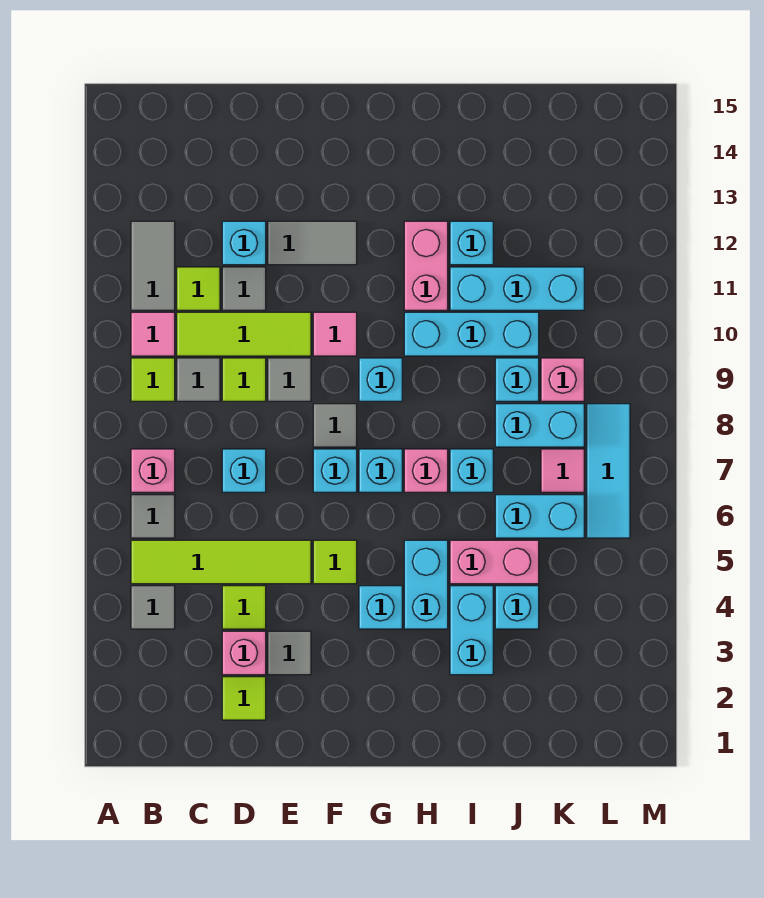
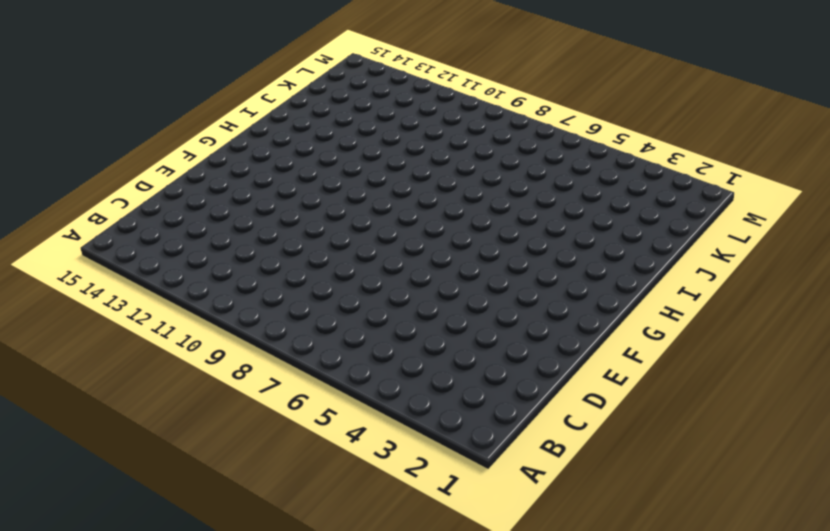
none -> grey 1x1 tile [131,586,175,629]
none -> lime 1x4 tile [131,540,311,584]
none -> grey 1x1 tile [131,495,175,538]
none -> pink 1x1 brick [131,449,175,492]

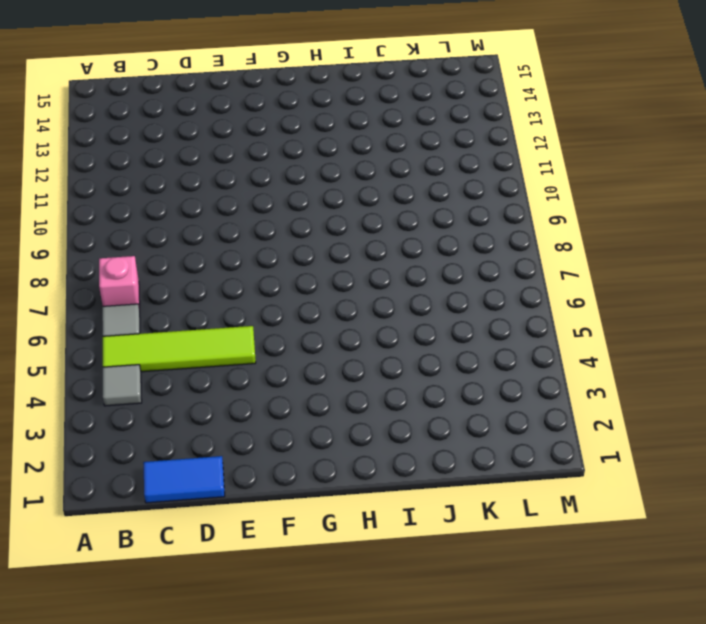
blue 1x2 tile [143,456,225,503] -> none
none -> lime 1x1 tile [131,358,175,401]
none -> pink 1x1 tile [131,312,175,356]
none -> grey 1x2 tile [131,221,175,310]
none -> grey 1x1 tile [177,358,220,401]

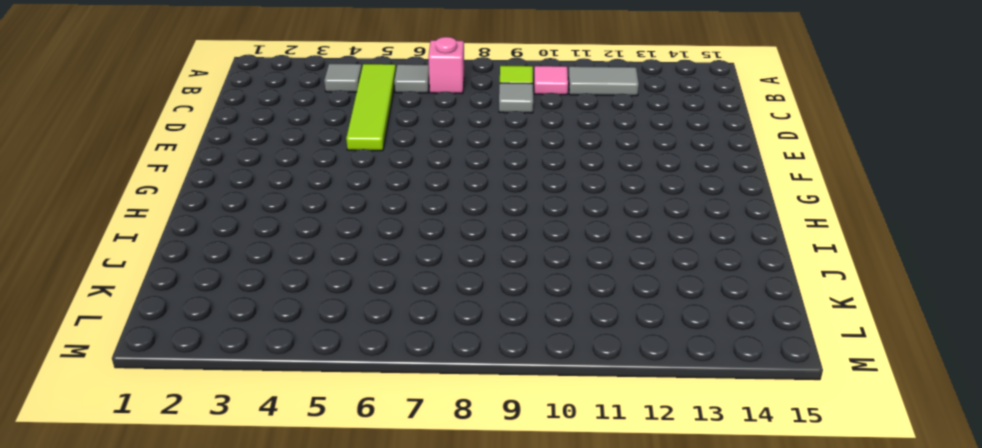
none -> lime 1x3 tile [177,312,311,356]
none -> lime 1x1 tile [177,267,220,310]
none -> lime 1x1 tile [222,677,266,720]
none -> pink 1x1 brick [222,631,266,675]

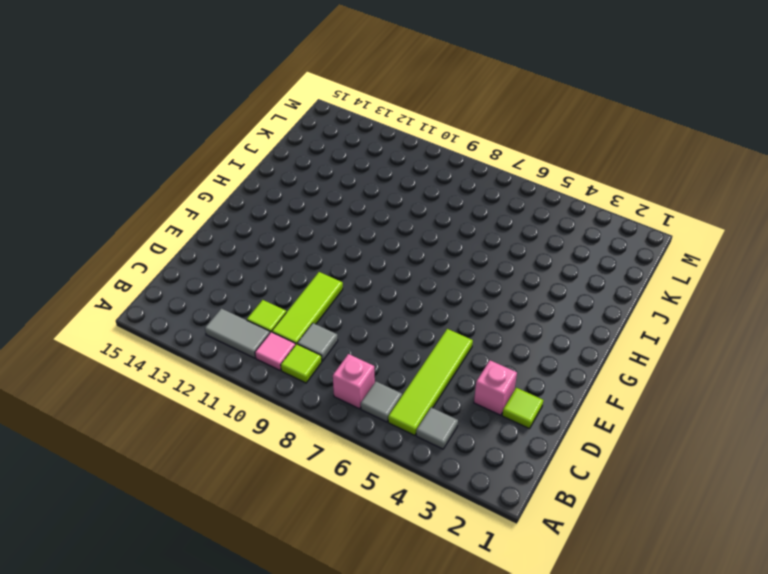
none -> lime 1x1 tile [222,586,266,629]
none -> cyan 1x1 brick [222,449,266,492]
none -> lime 1x1 tile [222,358,266,401]
none -> grey 1x1 tile [222,267,266,310]

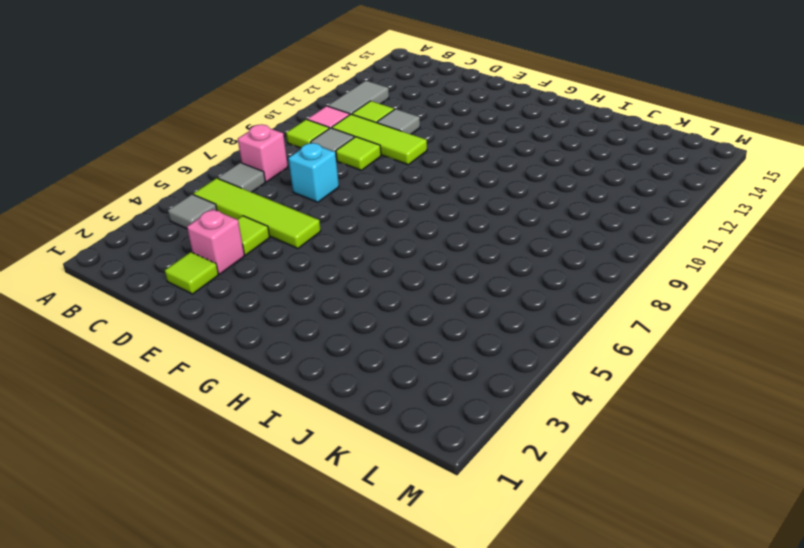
none -> cyan 1x1 brick [222,221,266,265]
none -> grey 1x1 tile [268,631,311,675]
none -> grey 1x1 tile [268,358,311,401]
none -> grey 1x2 tile [268,221,357,265]

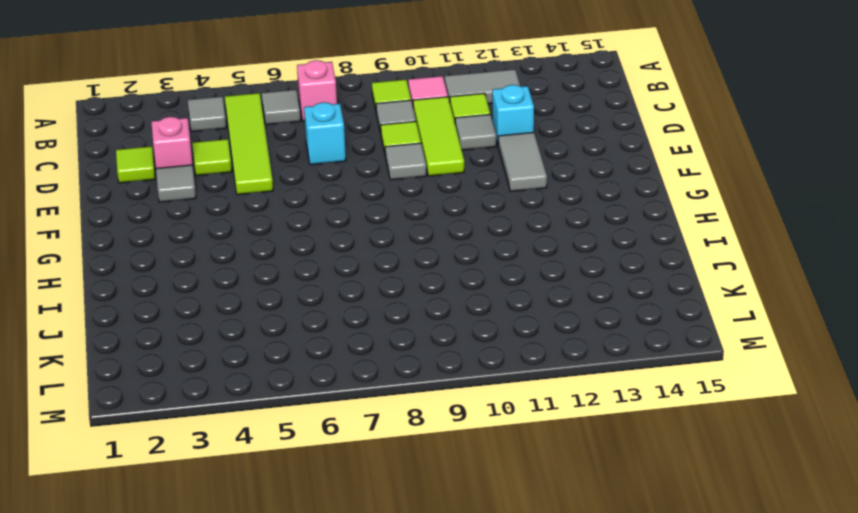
none -> lime 1x1 tile [313,540,357,584]
none -> cyan 1x1 brick [313,449,357,492]
none -> grey 1x1 tile [313,404,357,447]
none -> pink 1x1 tile [313,312,357,356]

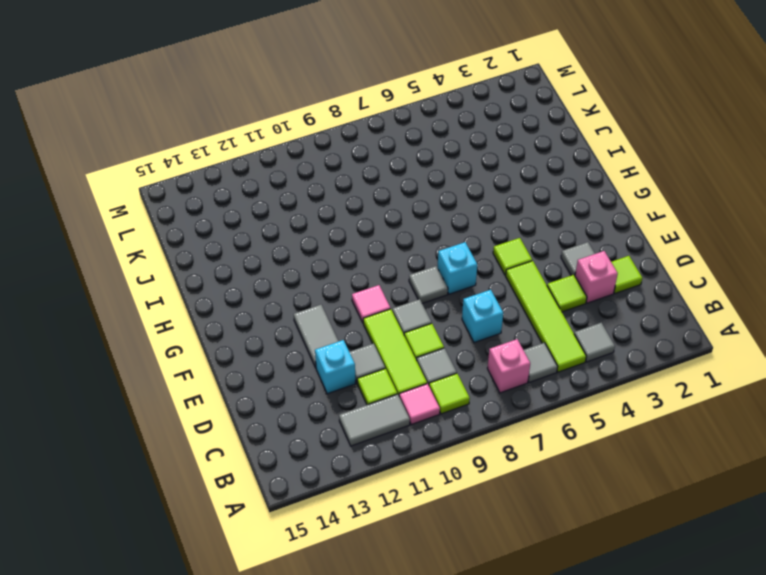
none -> cyan 1x1 brick [359,586,402,629]
none -> cyan 1x1 brick [359,449,402,492]
none -> cyan 1x1 brick [359,358,402,401]
none -> cyan 1x2 brick [404,540,448,629]

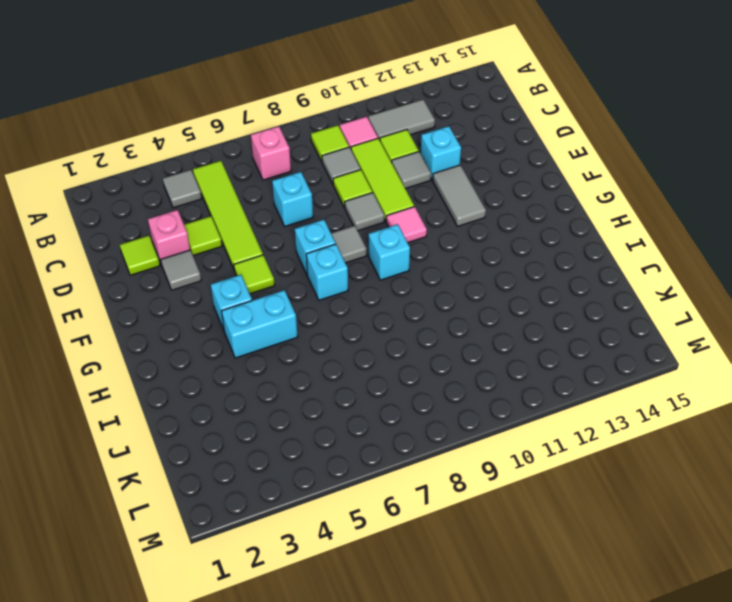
none -> grey 1x1 tile [131,495,175,538]
none -> pink 1x1 brick [404,449,448,492]
none -> cyan 1x3 brick [404,312,539,356]
none -> pink 1x2 brick [404,221,448,310]

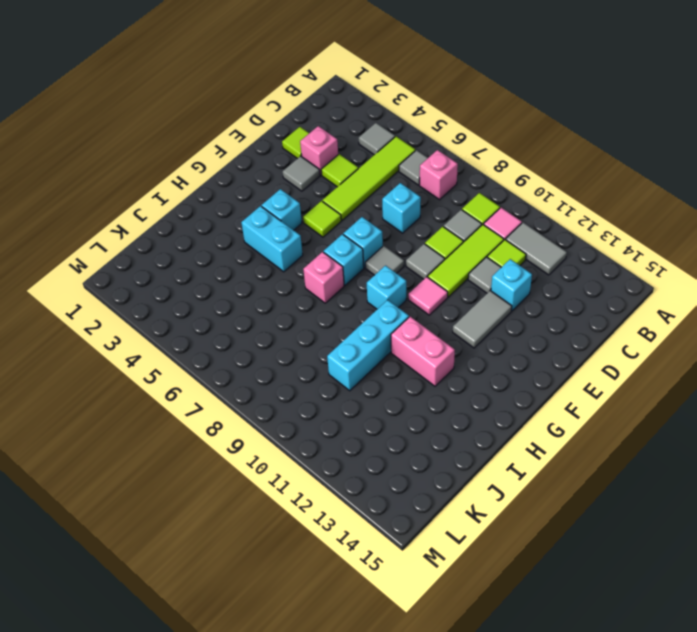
none -> cyan 1x2 brick [450,586,493,675]
none -> pink 1x2 brick [450,540,539,584]
none -> cyan 1x1 brick [450,449,493,492]
none -> cyan 1x3 brick [450,267,584,310]

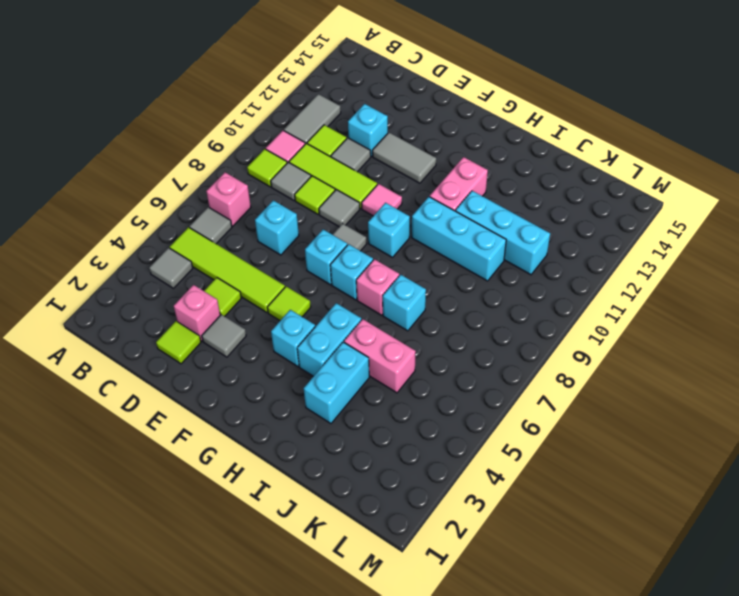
none -> cyan 1x1 brick [450,221,493,265]
none -> cyan 1x1 brick [495,586,539,629]
none -> cyan 1x2 brick [495,495,584,538]
none -> cyan 1x2 brick [495,404,584,447]

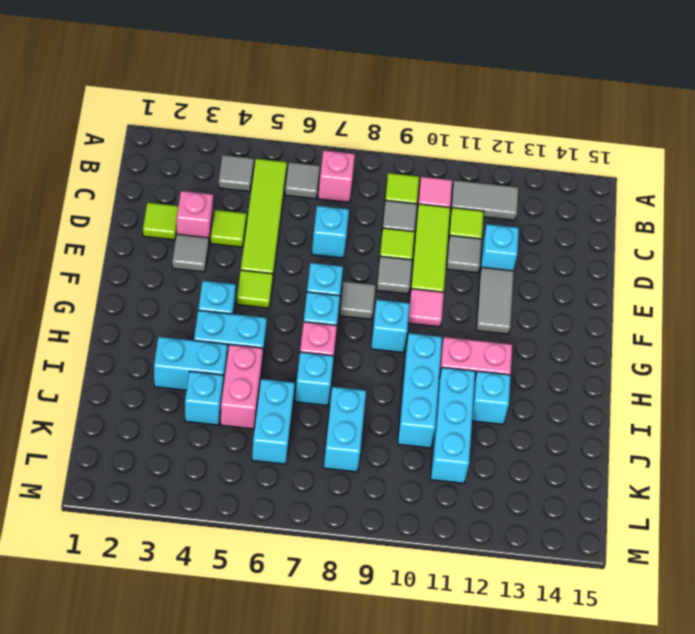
none -> cyan 1x1 brick [495,358,539,401]
none -> pink 1x1 tile [541,449,584,492]
none -> pink 1x1 brick [541,358,584,401]
none -> cyan 1x3 tile [587,404,630,538]

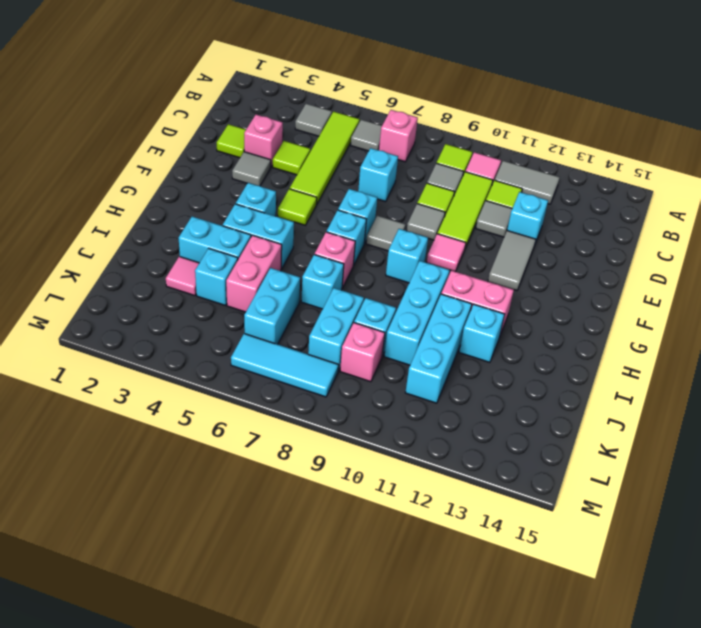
pink 1x1 tile [166,256,199,296] -> pink 1x1 tile moved to [541,449,584,492]

